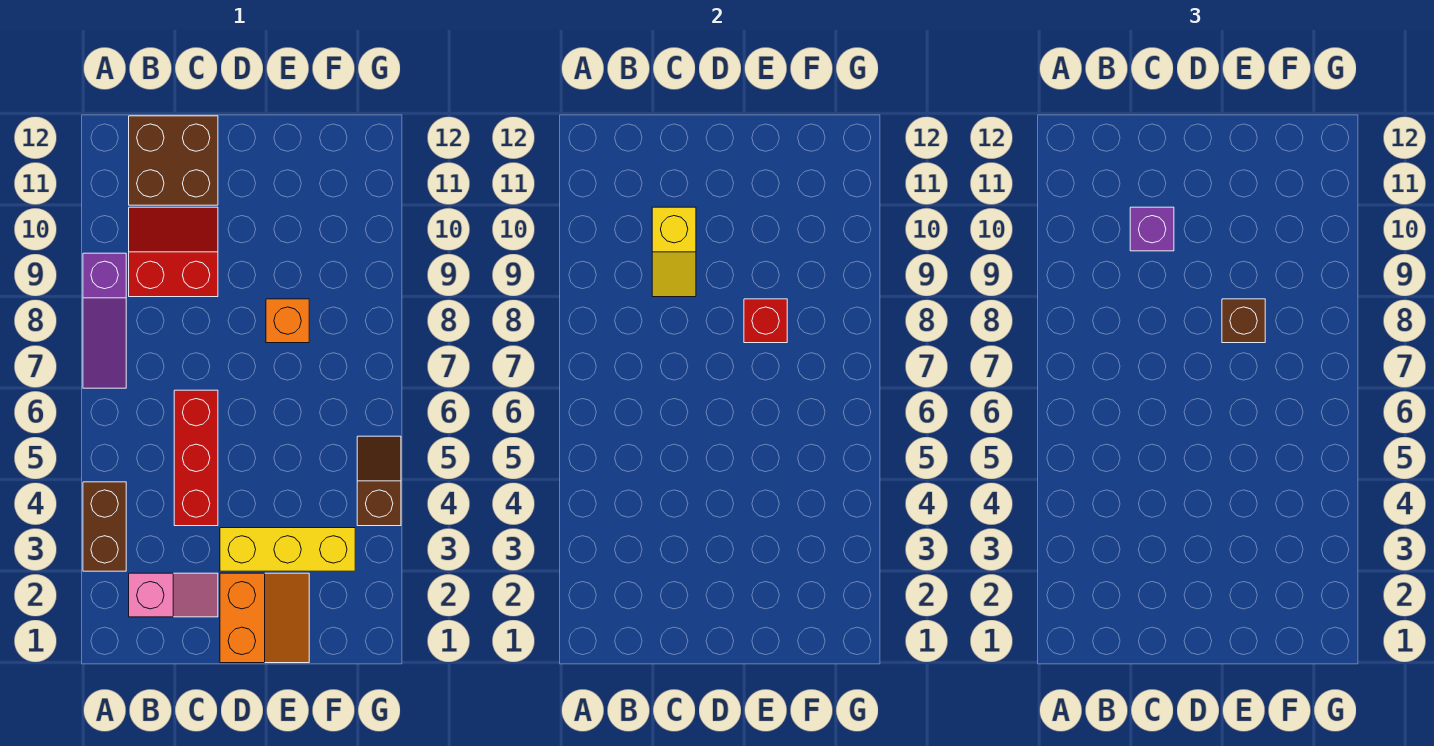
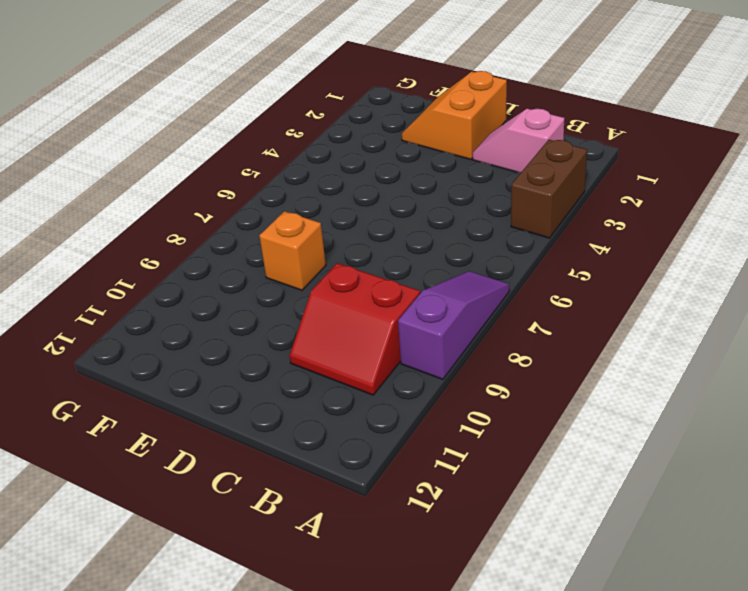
none -> brown 2x2 brick [129,116,218,205]
none -> red 1x3 brick [174,390,218,526]
none -> yellow 1x3 brick [220,528,355,571]

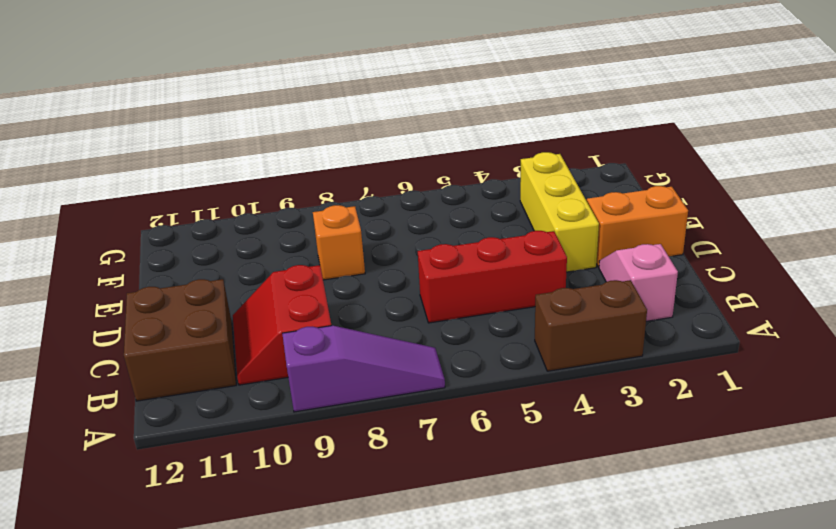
none -> brown 1x2 slope [357,436,401,526]
none -> yellow 1x2 slope [652,207,696,297]
none -> red 1x1 brick [744,299,787,343]

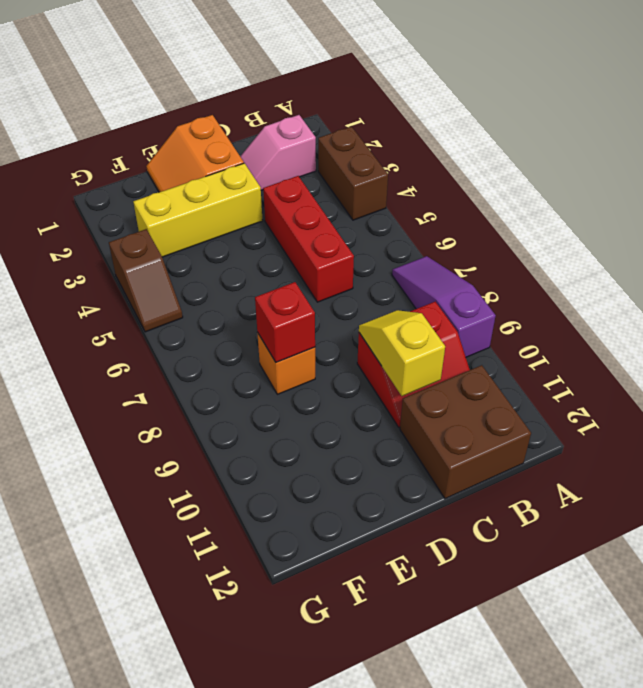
none -> purple 1x1 brick [1130,207,1174,251]
none -> brown 1x1 brick [1222,299,1265,343]

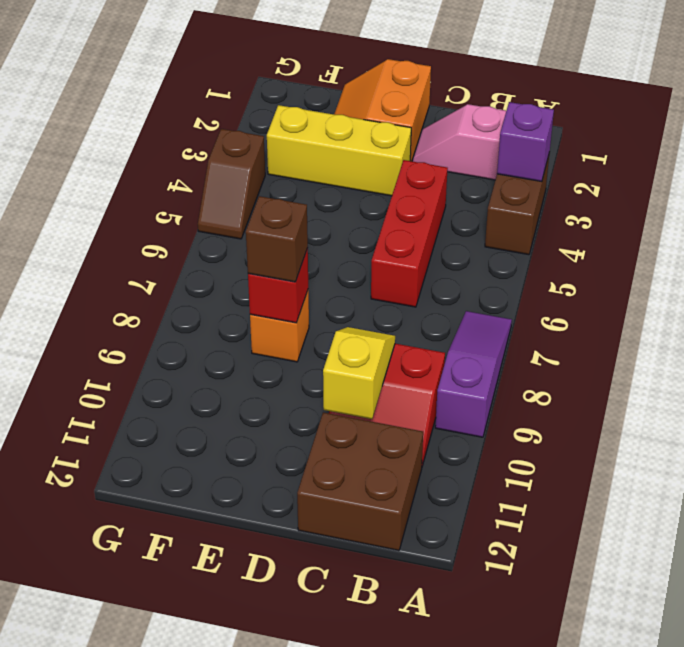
purple 1x1 brick [497,102,554,182] -> purple 1x1 brick moved to [1130,207,1174,251]

